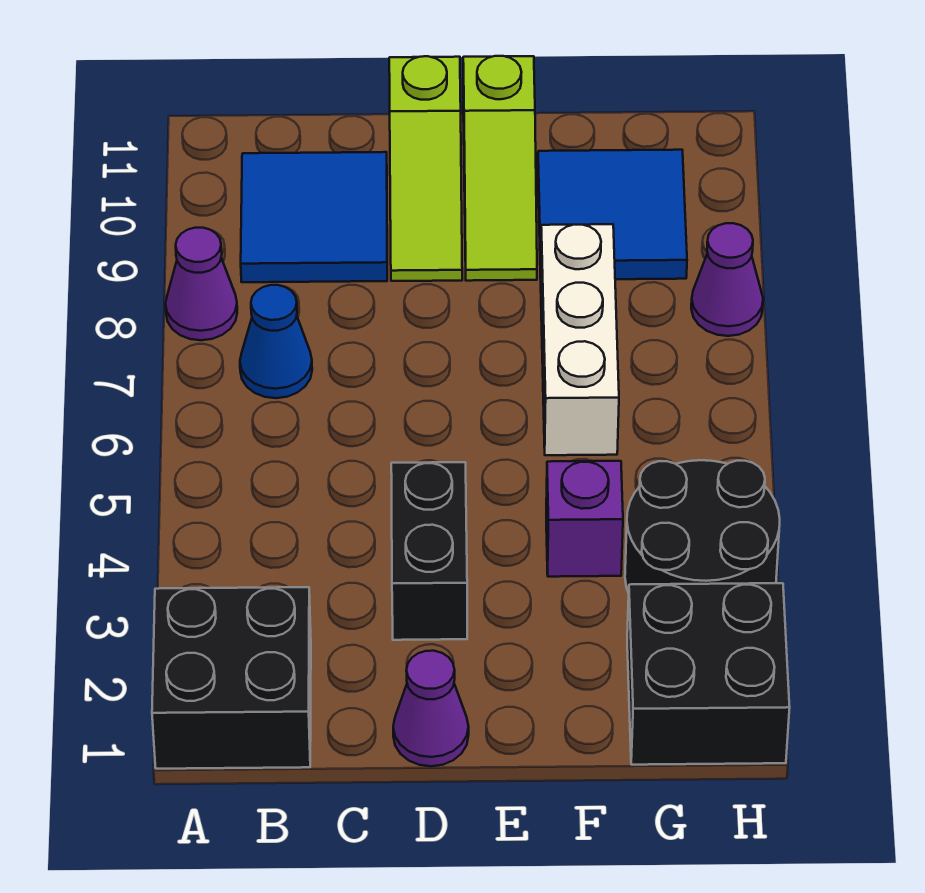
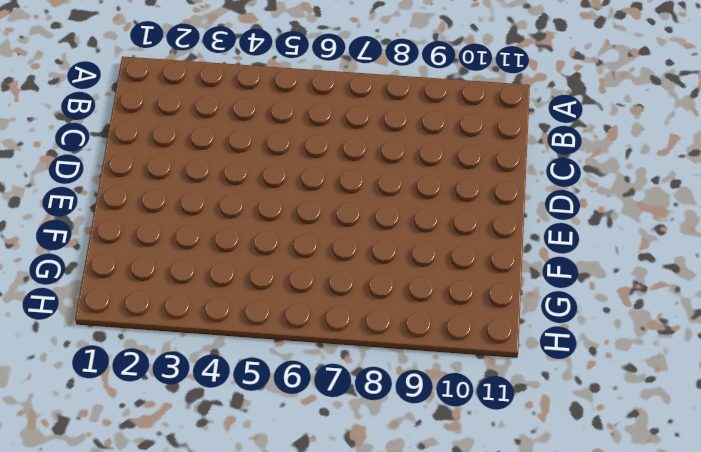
none -> black 2x2 brick [152,587,311,769]
none -> purple 1x1 cone [165,228,237,340]
none -> blue 1x1 cone [240,285,312,398]

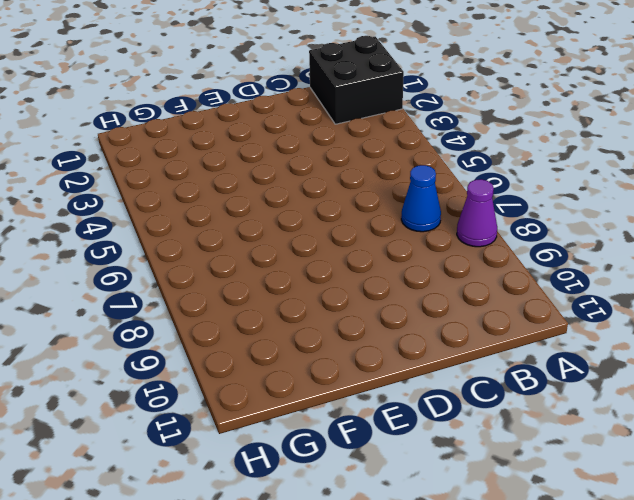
none -> blue 2x2 tile [241,152,387,282]
none -> purple 1x1 cone [393,651,469,766]
none -> black 1x2 brick [391,462,467,640]

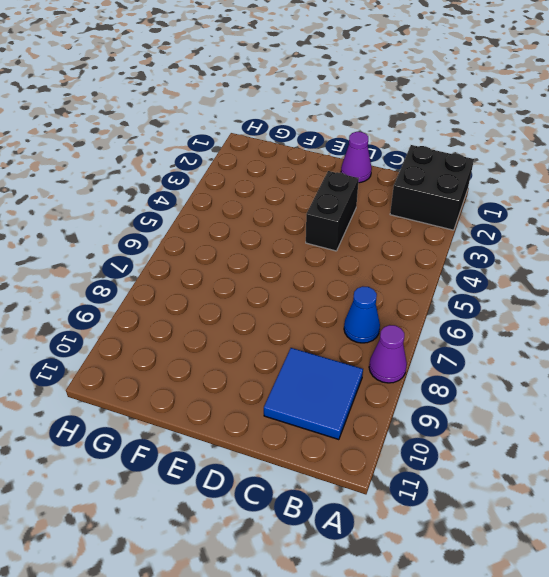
none -> lime 1x3 slope [389,56,462,281]
none -> lime 1x3 slope [463,56,537,281]
none -> purple 1x1 brick [546,461,623,577]

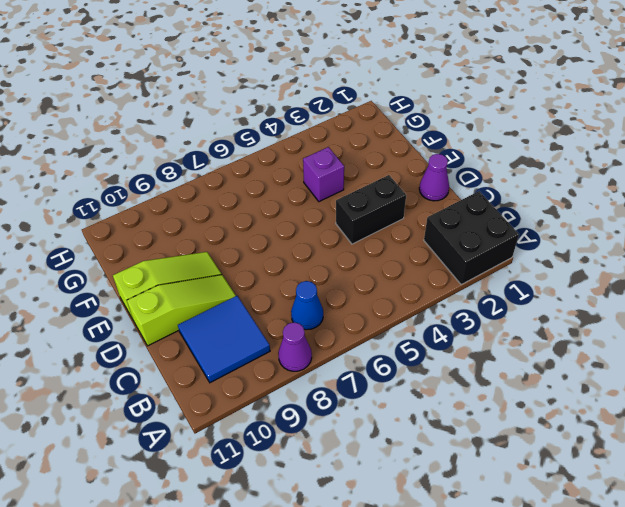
none -> white 1x3 brick [541,224,619,455]
none -> blue 2x2 tile [538,150,687,279]
none -> black 2x2 brick [627,583,790,765]

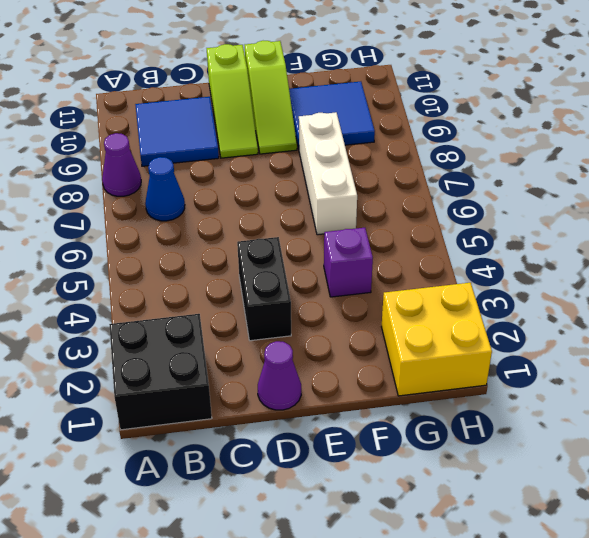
yellow 2x2 brick [382,283,492,396] -> black 2x2 brick [627,583,790,765]
none -> black 2x2 round brick [625,460,780,593]
none -> purple 1x1 cone [691,223,763,336]

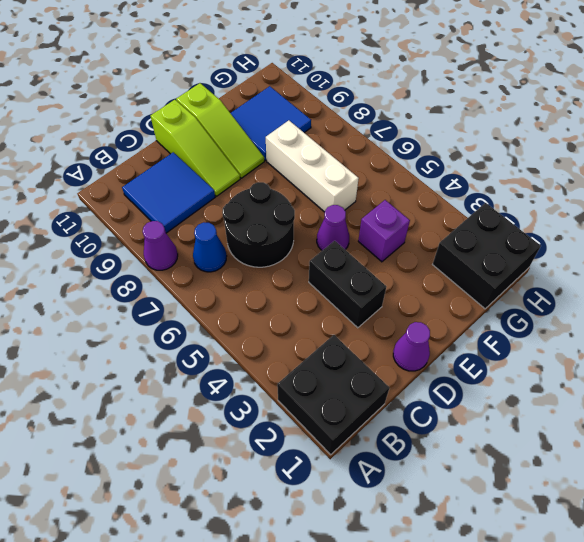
black 2x2 round brick [222,182,295,267] -> black 2x2 round brick moved to [625,460,780,593]
purple 1x1 cone [317,205,349,250] -> purple 1x1 cone moved to [691,223,763,336]

